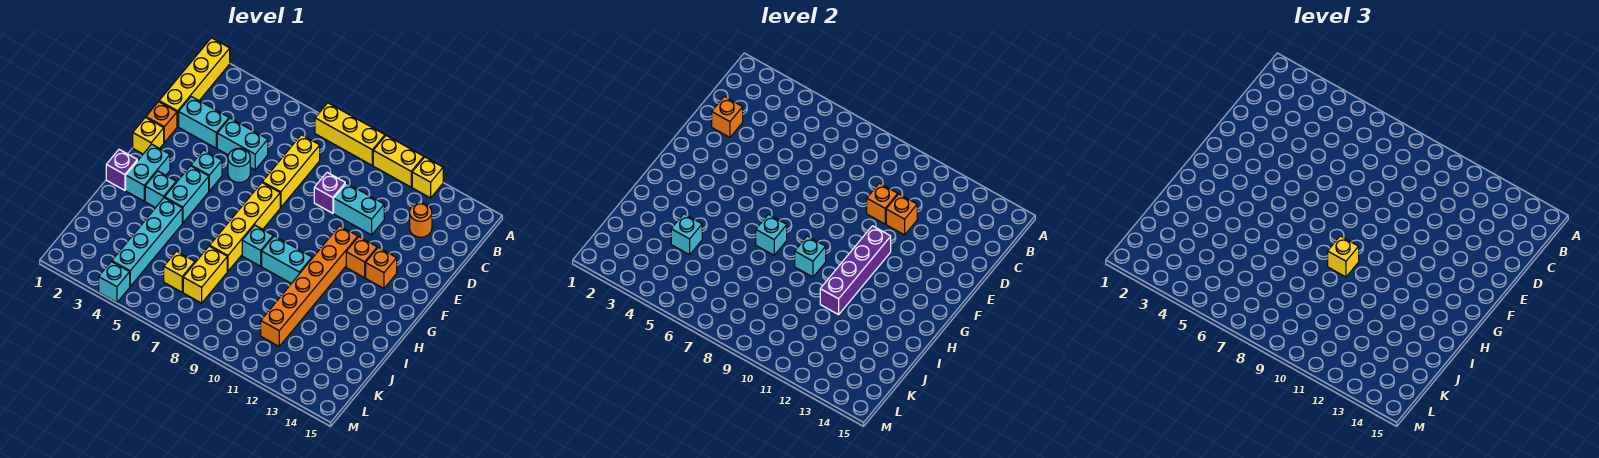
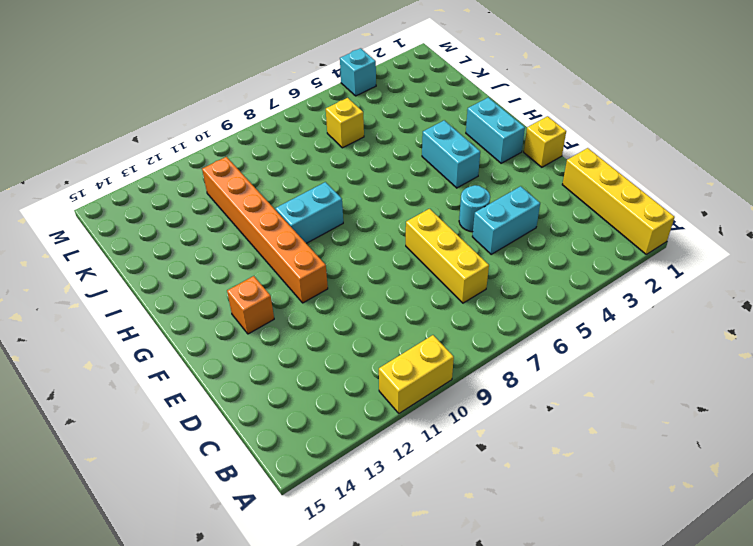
none -> yellow 1x3 brick [315,103,385,165]
none -> yellow 1x1 brick [412,157,443,198]
none -> orange 1x1 round brick [410,203,432,237]
none -> cyan 1x2 brick [179,97,229,148]

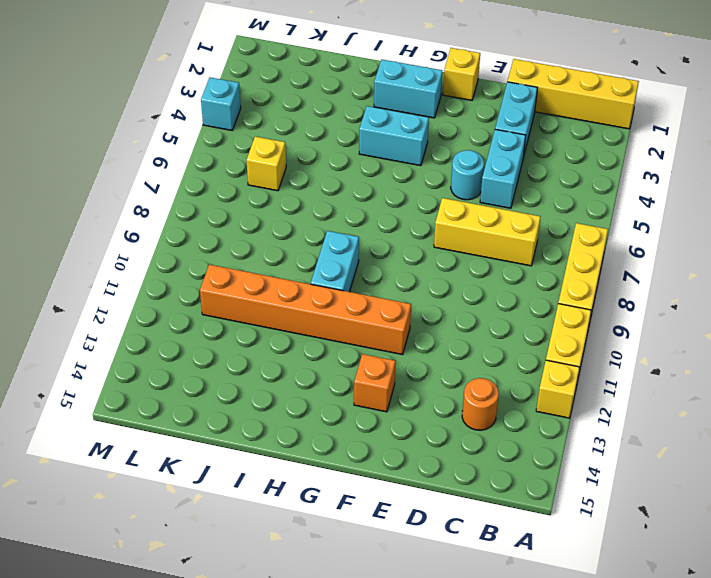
none -> purple 1x1 brick [314,172,345,213]
none -> cyan 1x2 brick [334,183,384,235]
none -> orange 1x1 brick [146,102,177,142]
none -> cyan 1x1 brick [191,150,222,191]

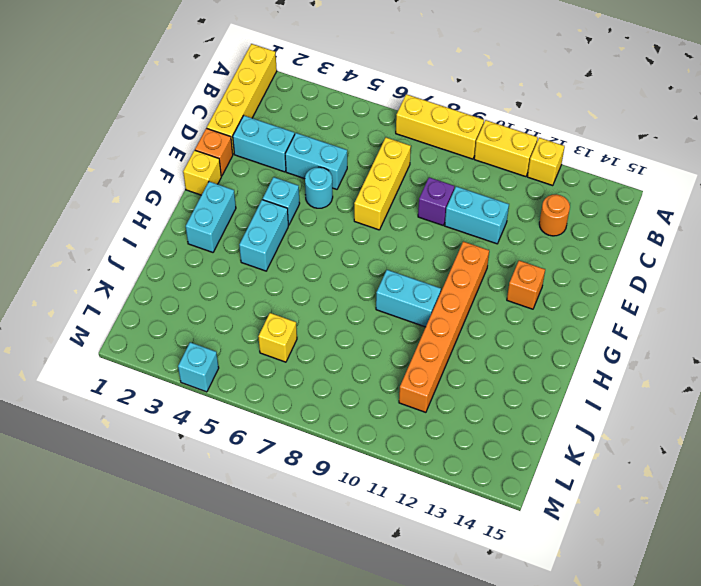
none -> yellow 1x4 brick [210,183,280,271]
none -> orange 1x1 brick [346,237,377,278]
none -> purple 1x1 brick [106,150,137,190]
none -> cyan 1x1 brick [145,171,176,208]

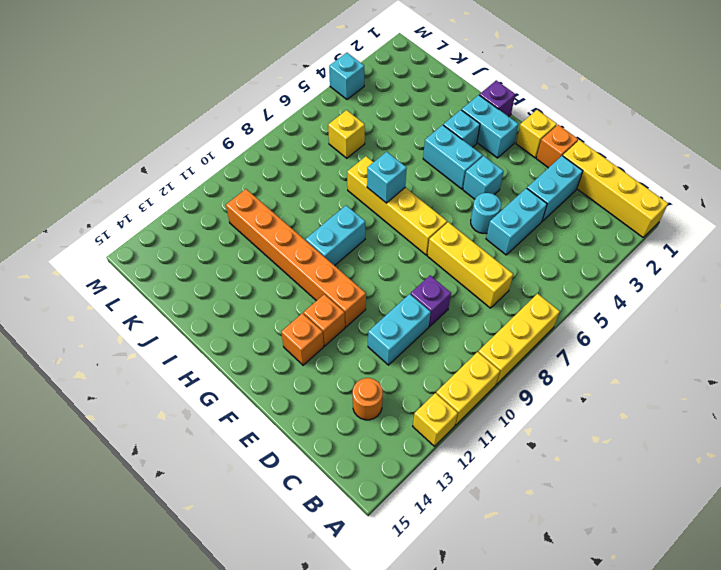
none -> cyan 1x1 brick [242,225,273,266]
none -> cyan 1x4 brick [112,198,182,286]
none -> yellow 1x2 brick [183,246,227,303]
none -> orange 1x1 brick [712,97,743,137]

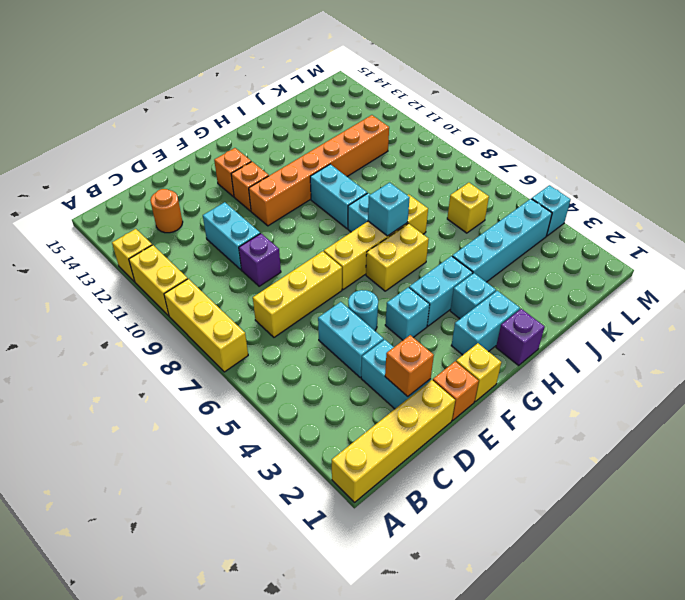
yellow 1x2 brick [366,224,429,291] -> yellow 1x2 brick moved to [183,246,227,303]
none -> orange 1x1 brick [867,183,898,224]
none -> orange 1x1 brick [886,194,917,235]
none -> purple 1x4 brick [820,226,891,315]
none -> cyan 1x1 brick [795,236,826,277]

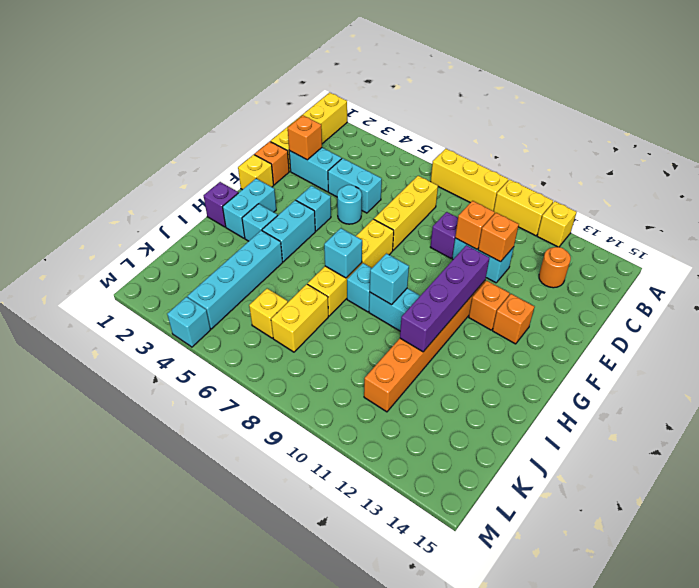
none -> cyan 1x1 brick [671,214,702,255]
none -> yellow 1x1 brick [1328,236,1359,277]

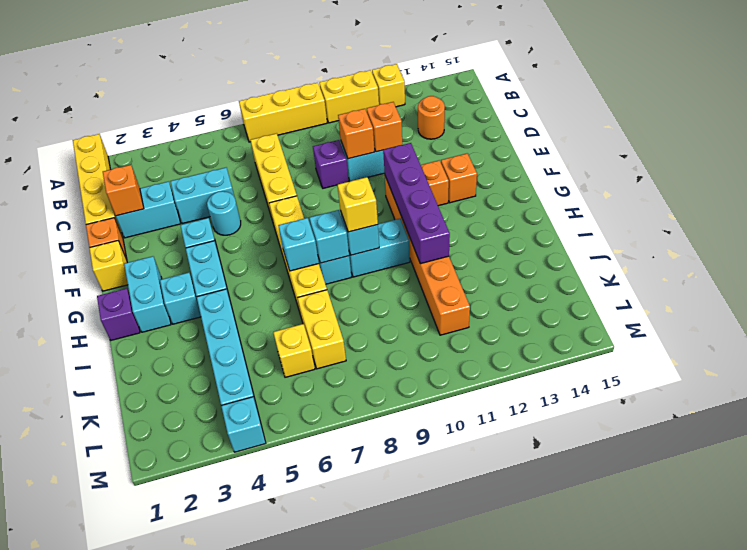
cyan 1x1 brick [310,210,349,263] -> cyan 1x1 brick moved to [671,214,702,255]

